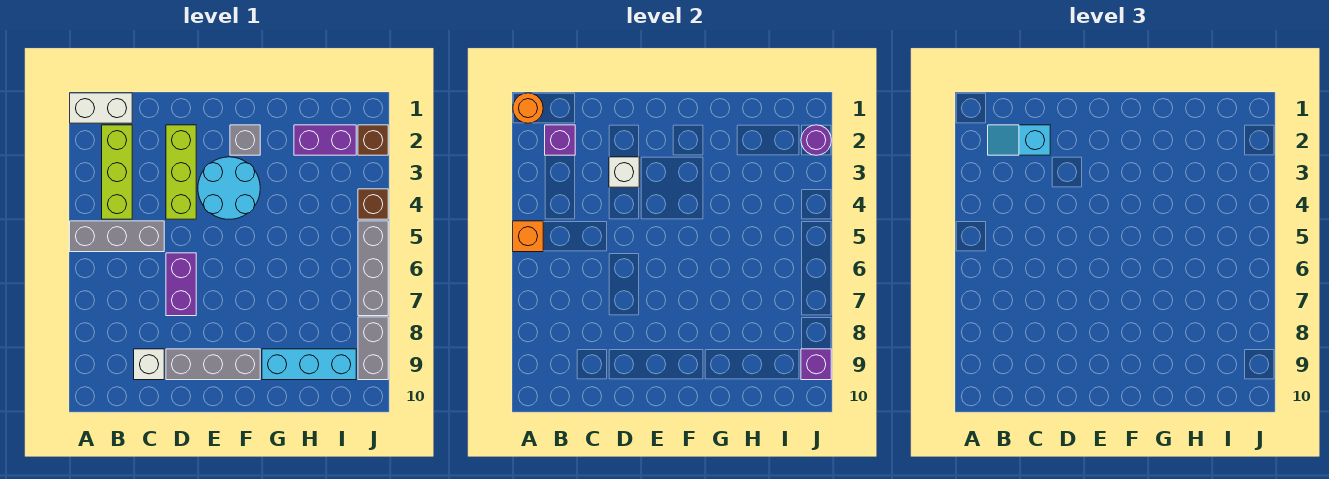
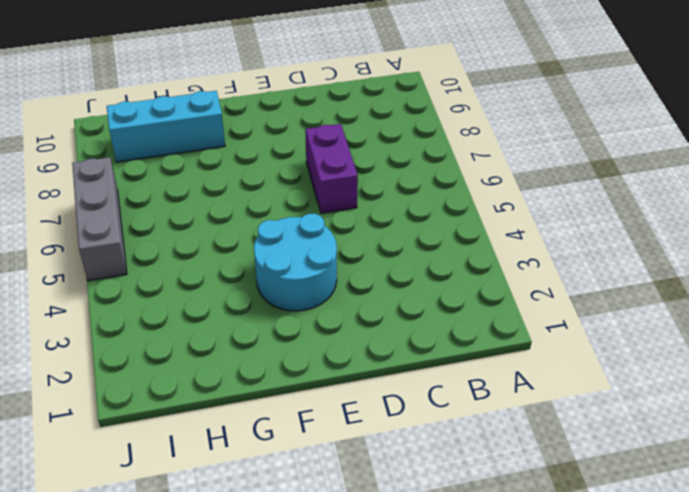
none -> white 1x2 brick [70,93,132,123]
none -> grey 1x3 brick [70,221,164,252]
none -> lime 1x3 brick [102,125,132,219]

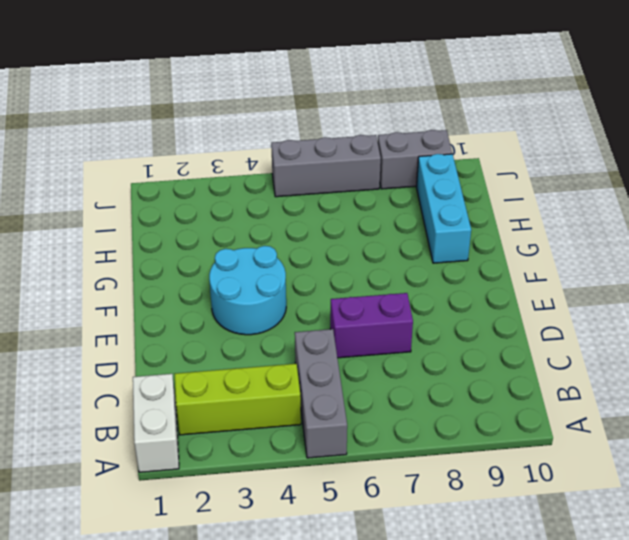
none -> white 1x1 brick [134,349,164,380]
none -> lime 1x3 brick [166,125,196,219]
none -> grey 1x3 brick [166,349,260,380]

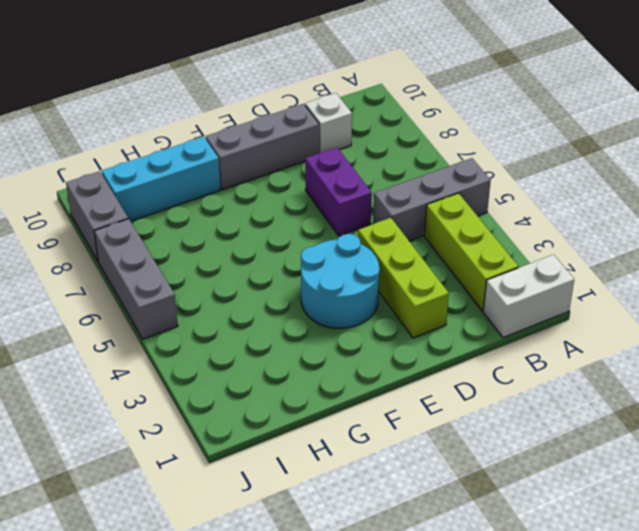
none -> grey 1x1 brick [230,125,260,155]
none -> purple 1x2 brick [294,125,356,155]
none -> brown 1x1 brick [358,125,388,155]

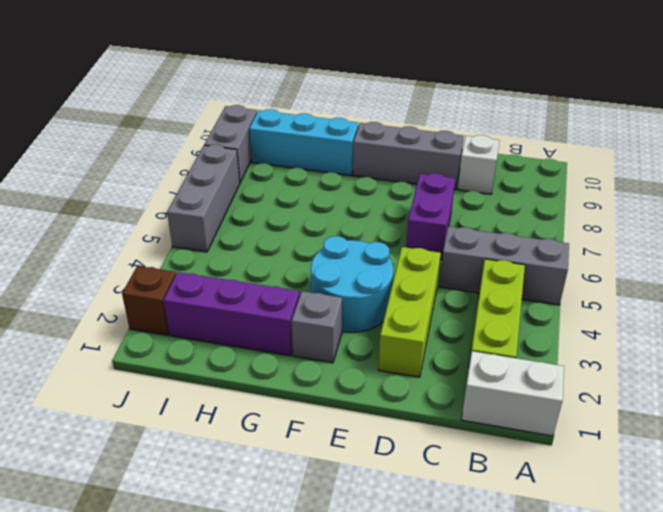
purple 1x3 brick [163,272,300,356] -> purple 1x2 brick [294,125,356,155]
none -> brown 1x1 brick [358,189,388,219]
none -> orange 1x1 round brick [513,93,543,123]
none -> orange 1x1 brick [513,221,543,252]

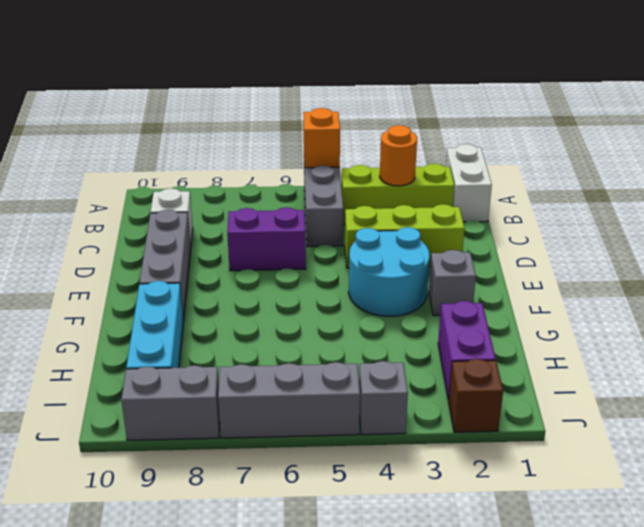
orange 1x1 round brick [380,125,417,186] -> orange 1x1 round brick moved to [513,93,543,123]
grey 1x1 brick [359,361,408,435] -> brown 1x1 brick [358,189,388,219]
none -> purple 1x1 brick [545,125,575,155]
none -> white 1x1 brick [609,157,639,187]
none -> purple 1x1 round brick [801,125,831,155]

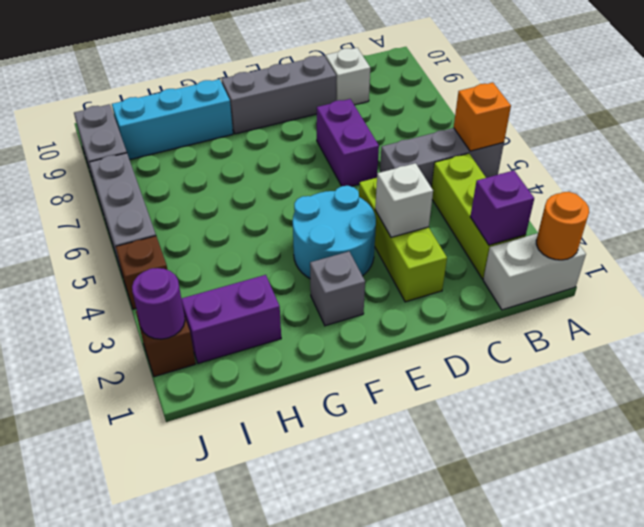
none -> purple 1x1 brick [801,349,831,380]
none -> cyan 1x2 slope [988,125,1050,155]

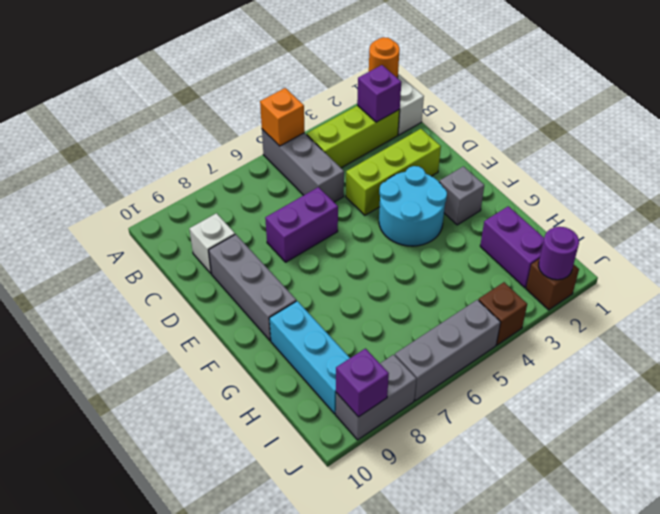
none -> white 1x1 brick [609,157,639,187]
none -> cyan 1x2 slope [988,125,1050,155]

